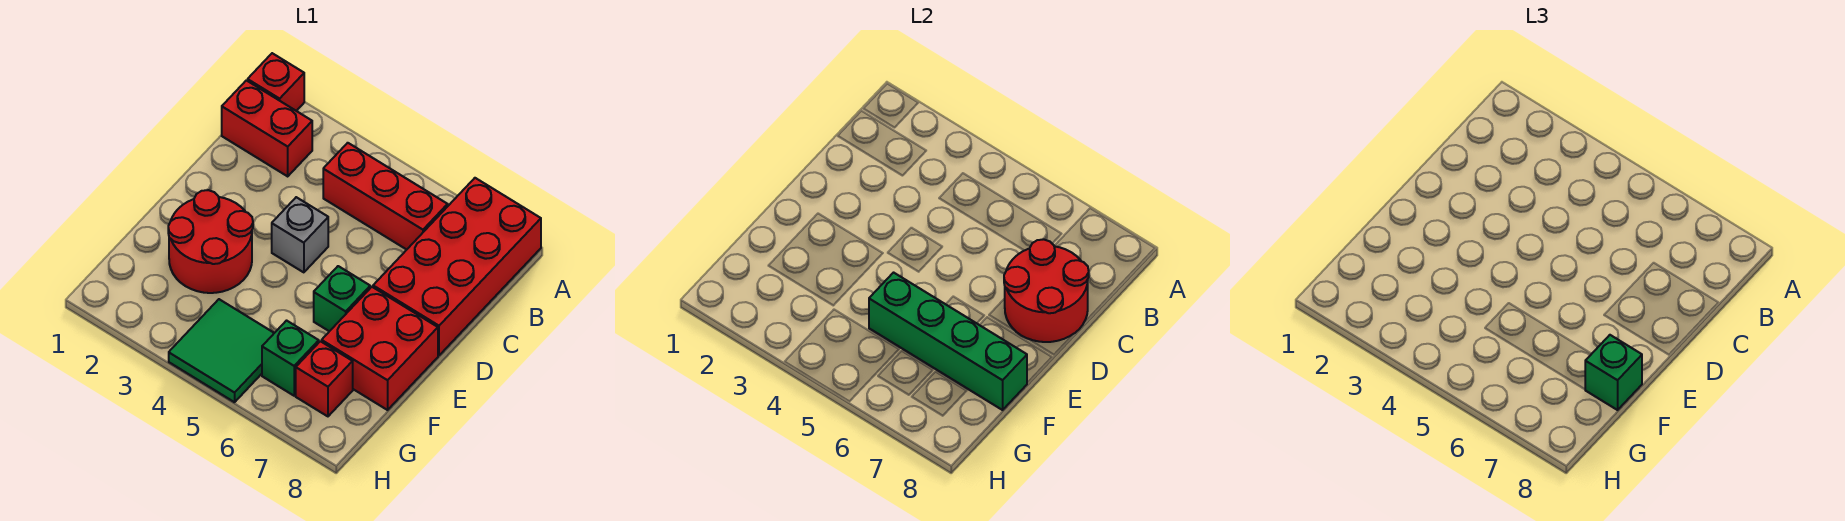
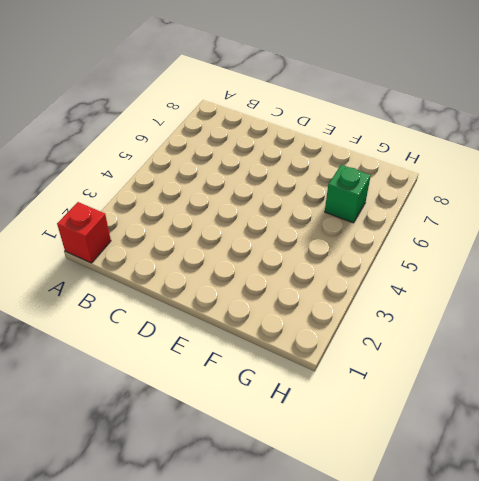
none -> red 2x4 brick [373,178,541,355]
none -> red 1x2 brick [222,80,312,176]
none -> red 1x3 brick [323,143,448,250]

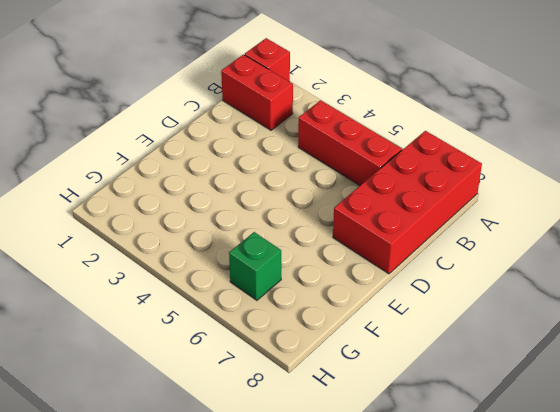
none -> grey 1x1 brick [272,197,328,272]
none -> red 2x2 round brick [168,190,253,293]
none -> green 1x1 brick [314,266,370,331]

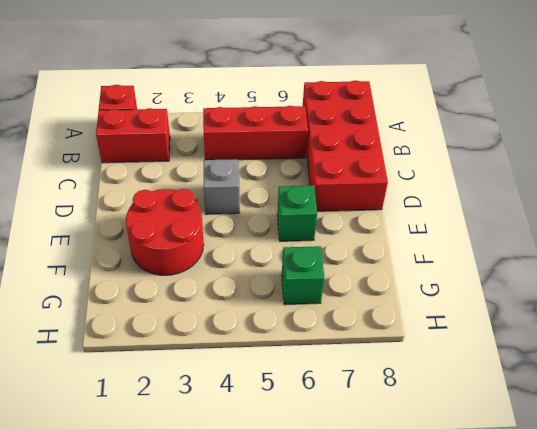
none -> red 2x2 brick [322,287,438,410]
none -> green 2x2 tile [169,299,274,402]
none -> red 1x1 brick [296,341,353,416]

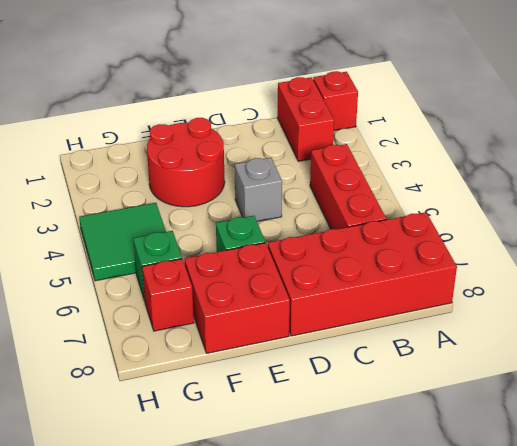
none -> red 2x2 round brick [1004,239,1089,342]
none -> green 1x4 brick [869,273,1027,410]
none -> green 1x1 brick [1585,335,1642,410]

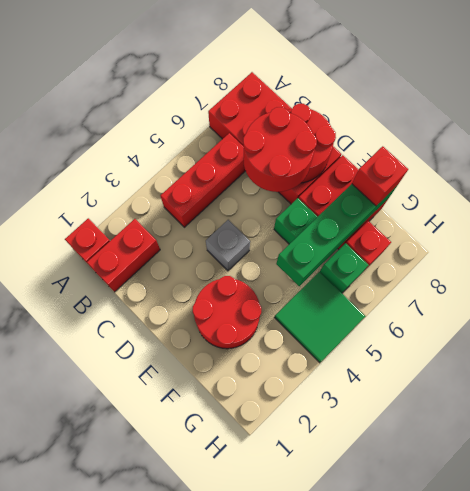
red 2x2 round brick [243,107,317,192] -> none
red 1x1 brick [352,146,408,206] -> green 1x1 brick [1585,335,1642,410]

